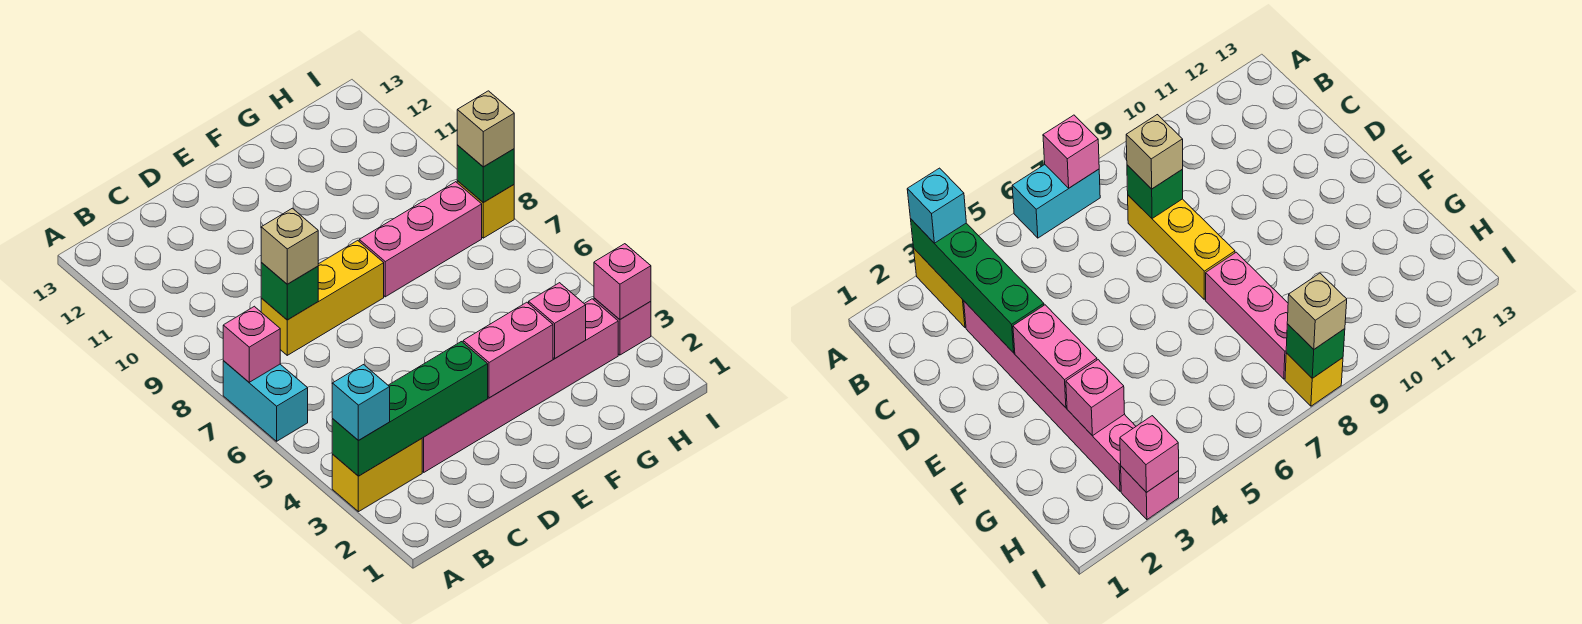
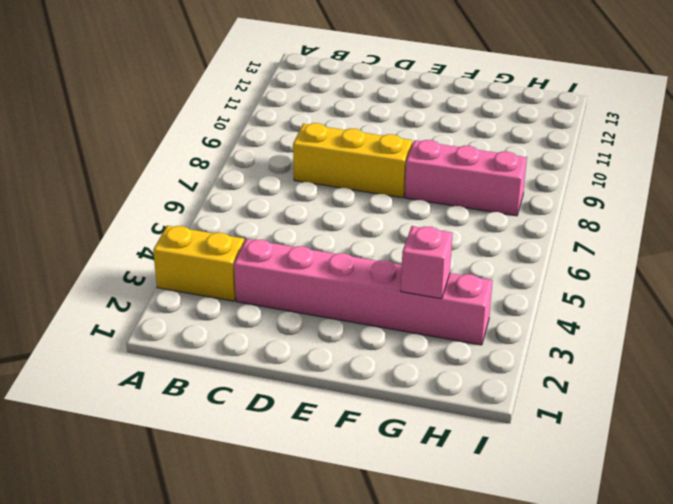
none -> cyan 1x2 brick [223,361,308,441]
none -> pink 1x1 brick [594,298,651,355]
none -> yellow 1x1 brick [457,181,514,238]

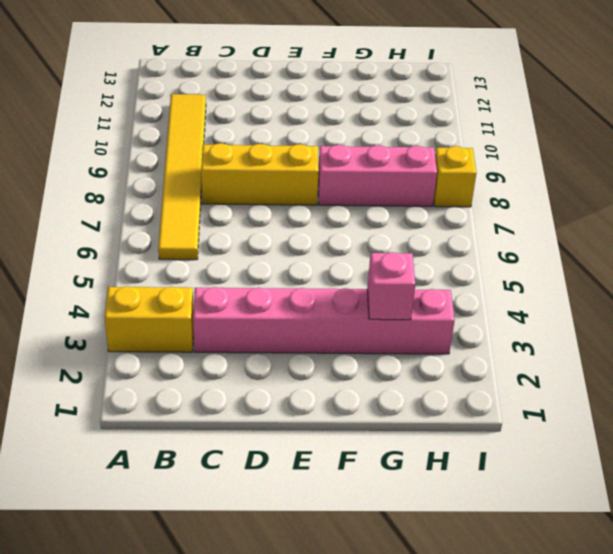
yellow 1x6 tile [158,94,206,260] -> none
none -> cyan 1x2 brick [223,361,308,441]
none -> pink 1x1 brick [594,298,651,355]
none -> green 1x4 brick [332,342,488,476]

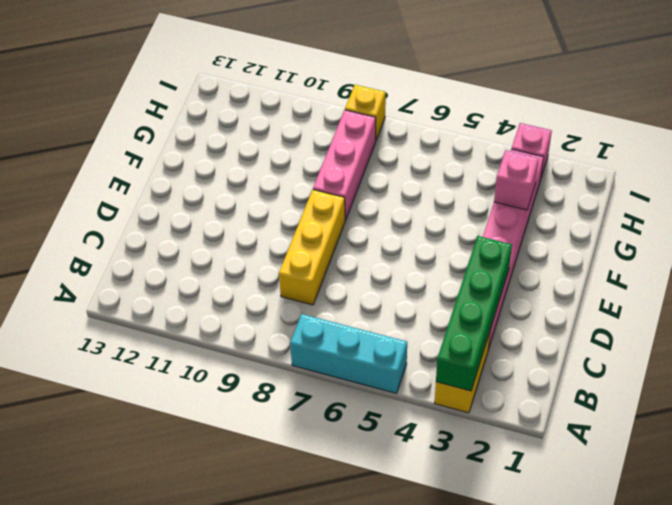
cyan 1x3 brick [290,314,407,393] -> cyan 1x2 brick [223,361,308,441]
none -> pink 1x1 brick [223,306,280,382]
none -> green 1x1 brick [261,263,318,320]
none -> pink 1x2 brick [463,302,553,398]

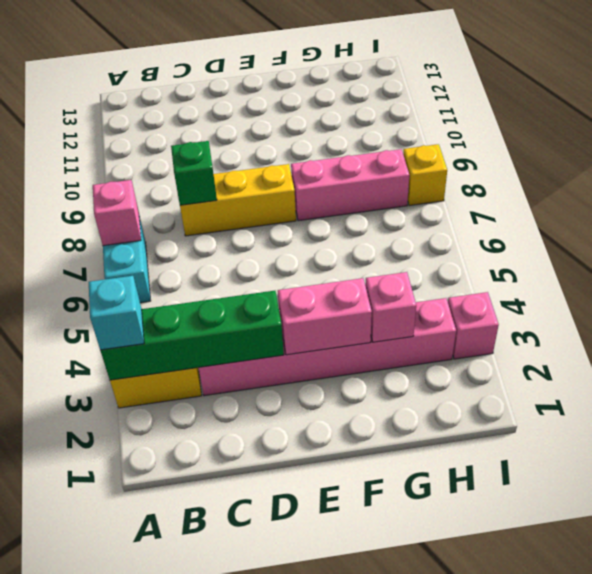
none -> pink 1x1 brick [594,244,651,319]
none -> green 1x1 brick [457,145,514,203]
none -> tan 1x1 brick [261,208,318,284]

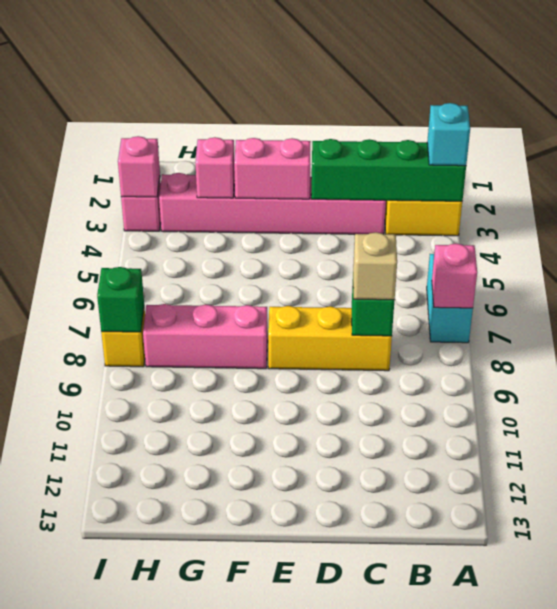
none -> tan 1x1 brick [457,91,514,167]

